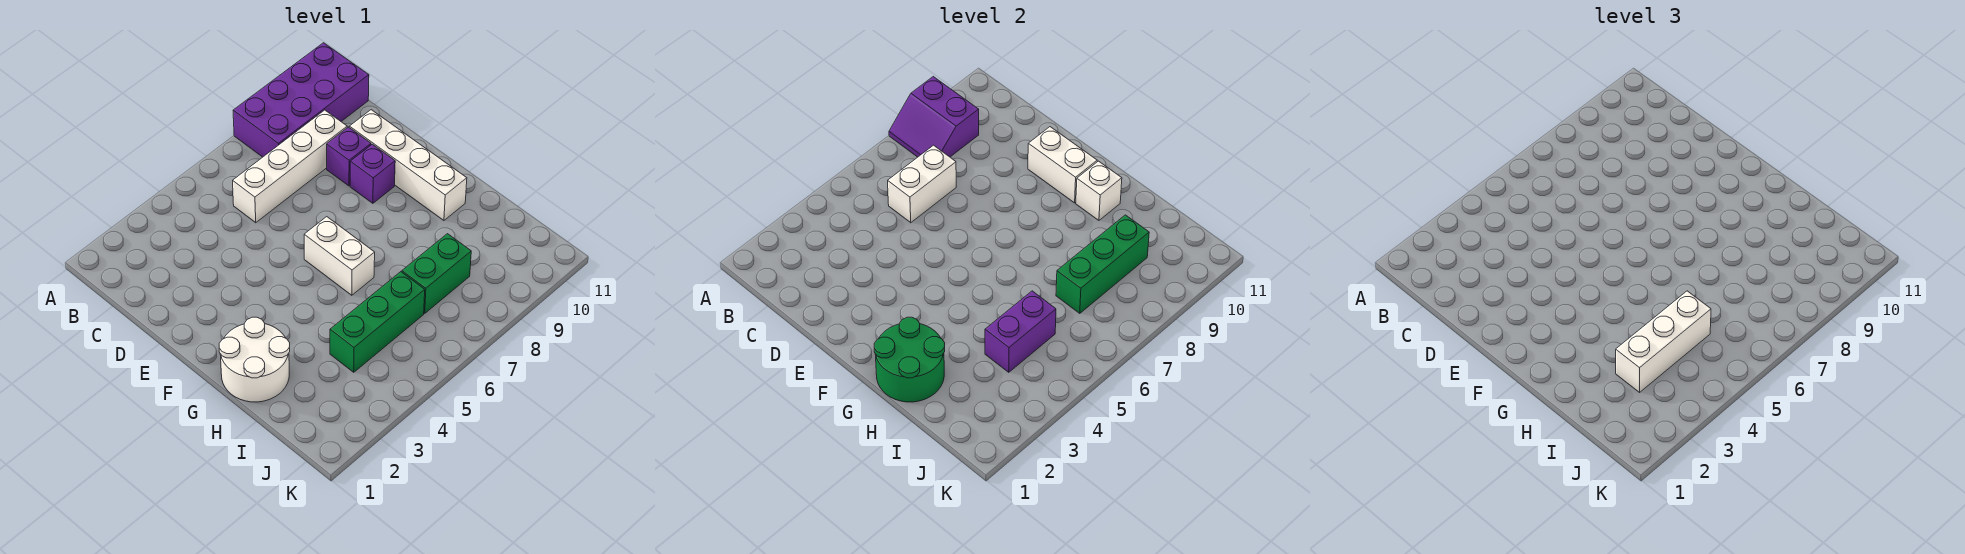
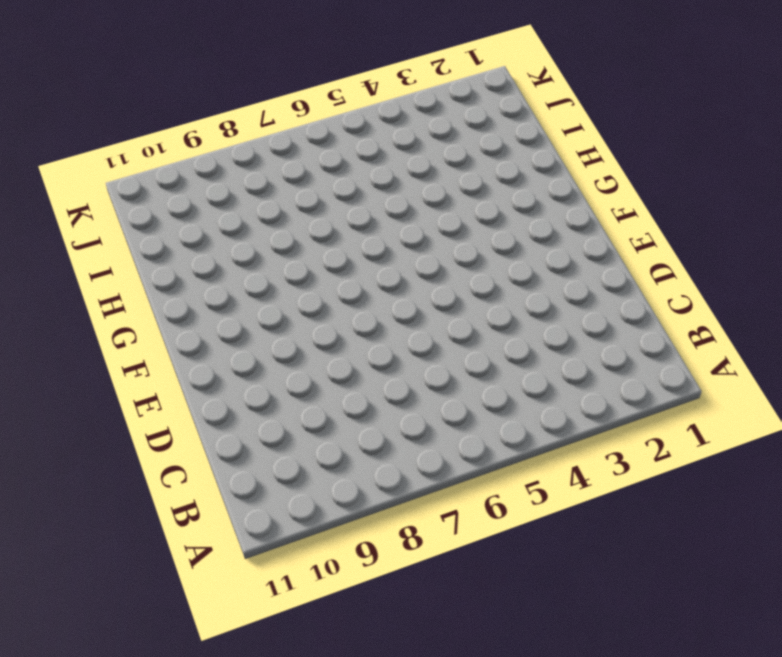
none -> purple 2x4 brick [233,43,369,157]
none -> white 1x4 brick [233,110,347,223]
none -> purple 1x1 brick [327,127,371,186]

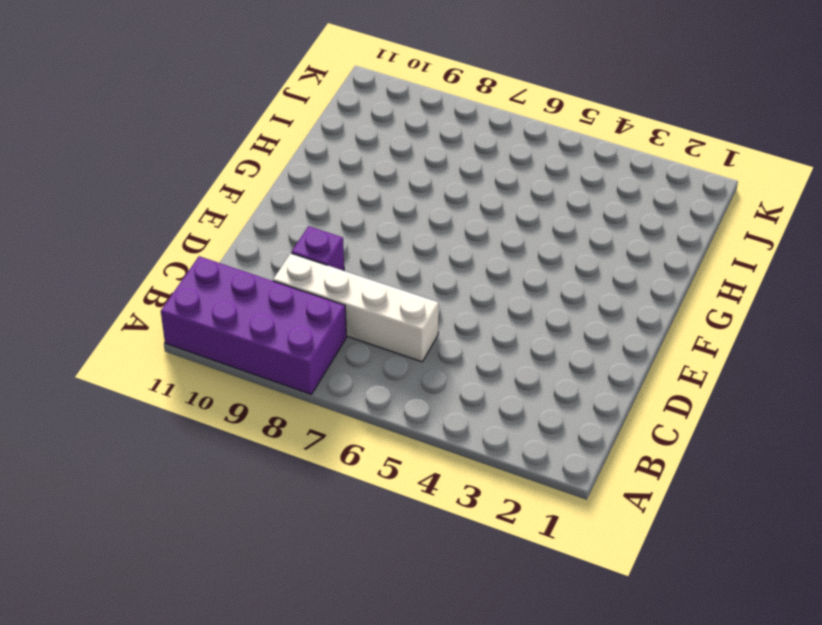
none -> white 1x4 brick [349,110,467,220]
none -> purple 1x1 brick [350,144,395,203]
none -> white 1x2 brick [304,217,375,295]

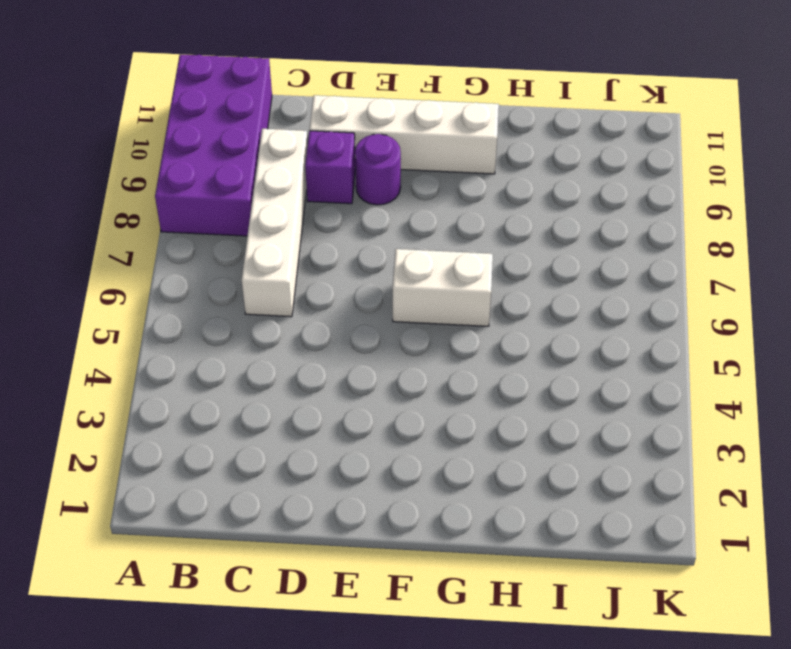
purple 1x1 round brick [355,134,401,205] -> purple 1x1 brick [350,144,395,203]
none -> white 2x2 round brick [219,317,290,402]
none -> green 1x3 brick [330,272,425,372]
none -> green 1x2 brick [402,234,471,313]

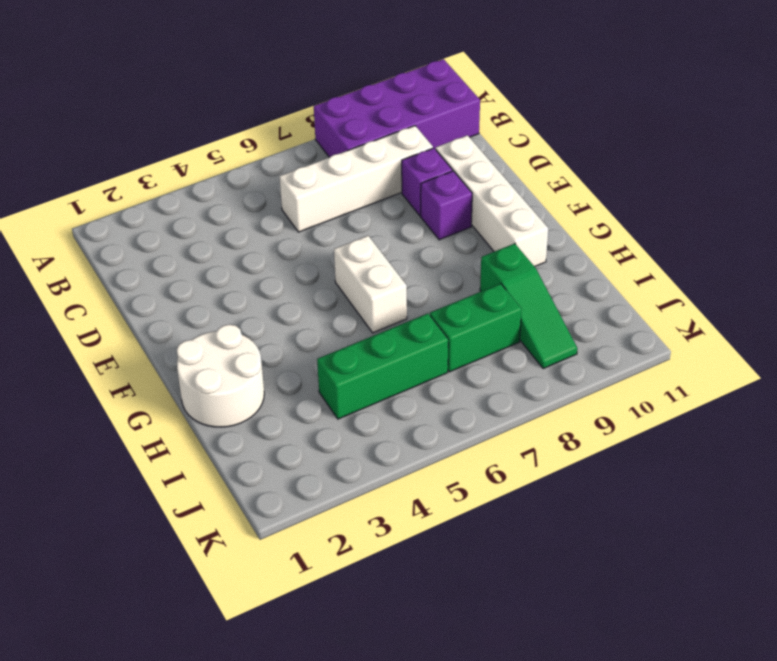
green 1x3 slope [480,244,577,369] -> none
none -> purple 2x2 slope [889,77,979,157]
none -> white 1x2 brick [888,145,956,223]
none -> white 1x2 brick [1028,127,1097,203]

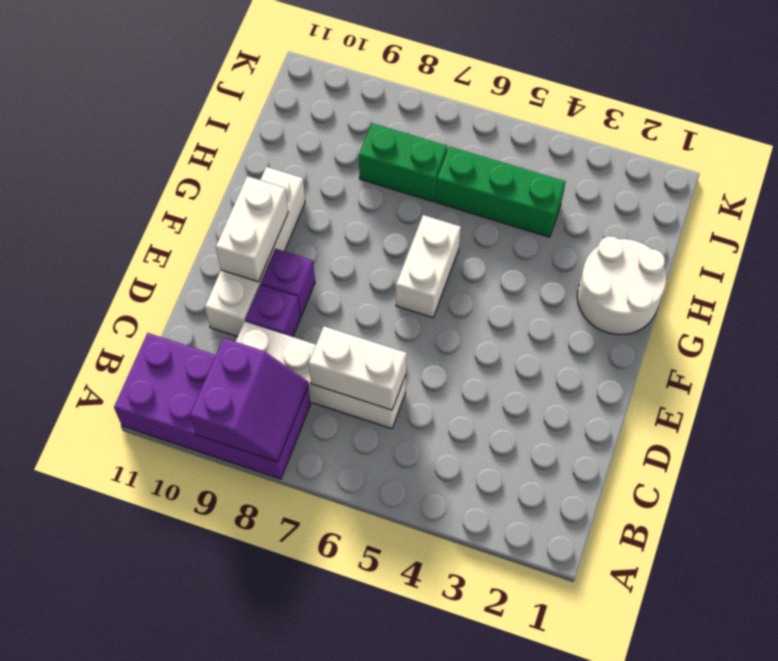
none -> green 2x2 round brick [874,317,945,402]
none -> white 1x1 brick [1076,161,1122,220]
none -> purple 1x2 brick [985,291,1056,372]

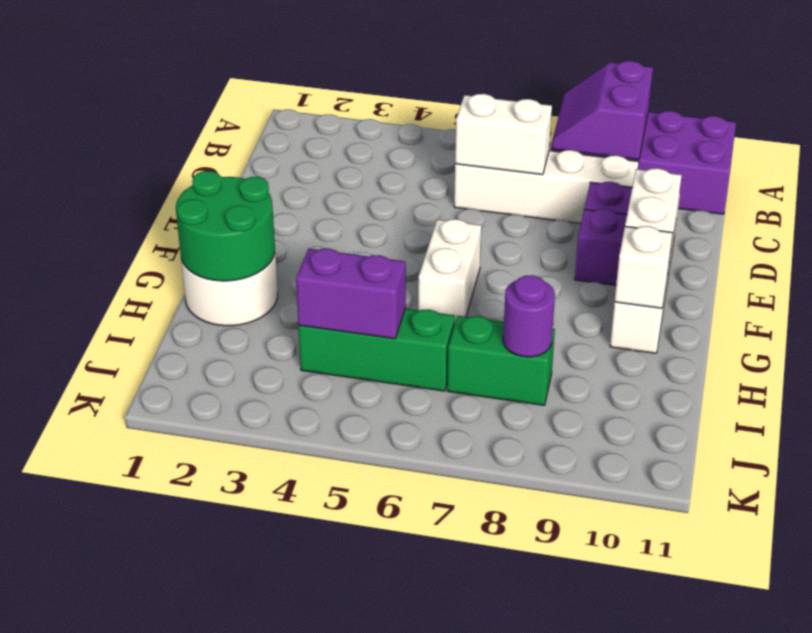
purple 1x1 round brick [503,275,555,357] -> green 1x3 brick [1056,215,1149,313]
none -> white 1x3 brick [1616,291,1711,392]

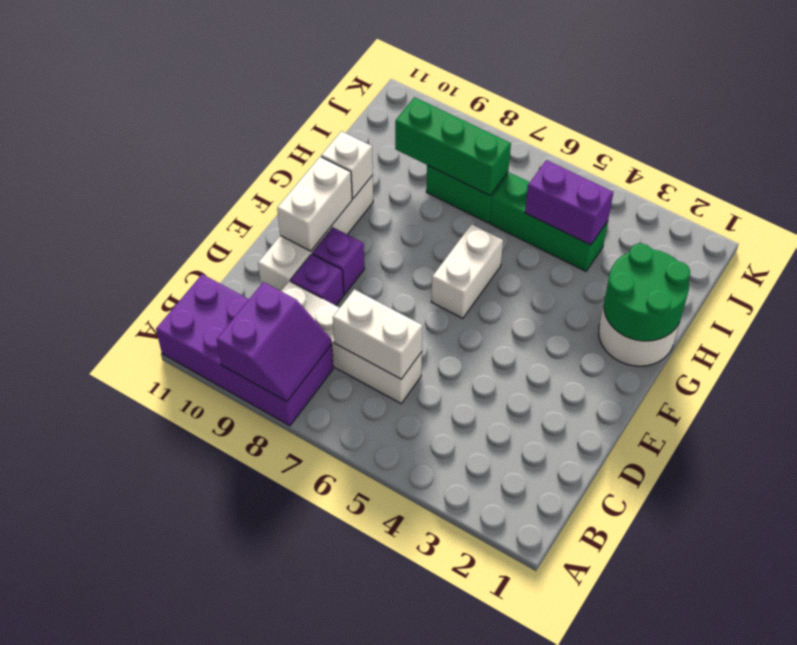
none -> white 1x3 brick [1616,291,1711,392]

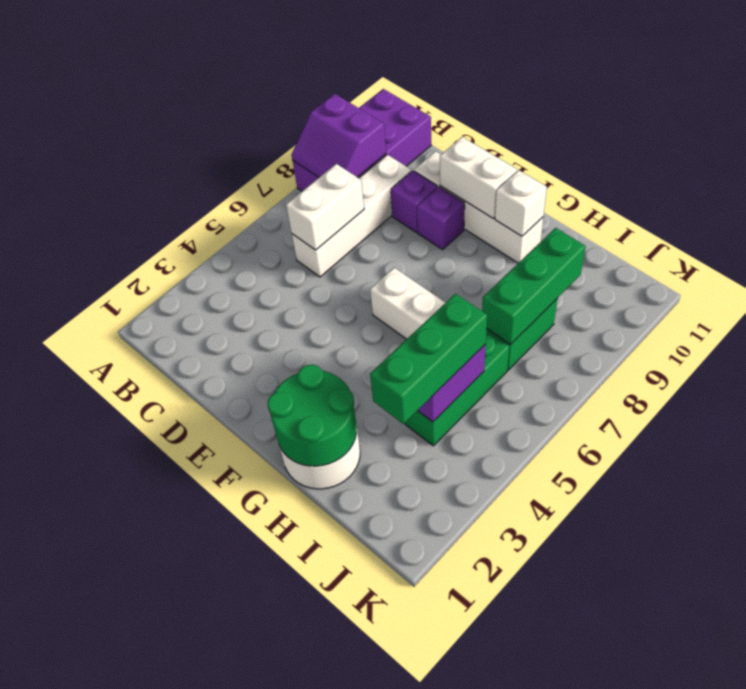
green 1x3 brick [370,294,487,424] -> white 1x3 brick [1616,291,1711,392]

